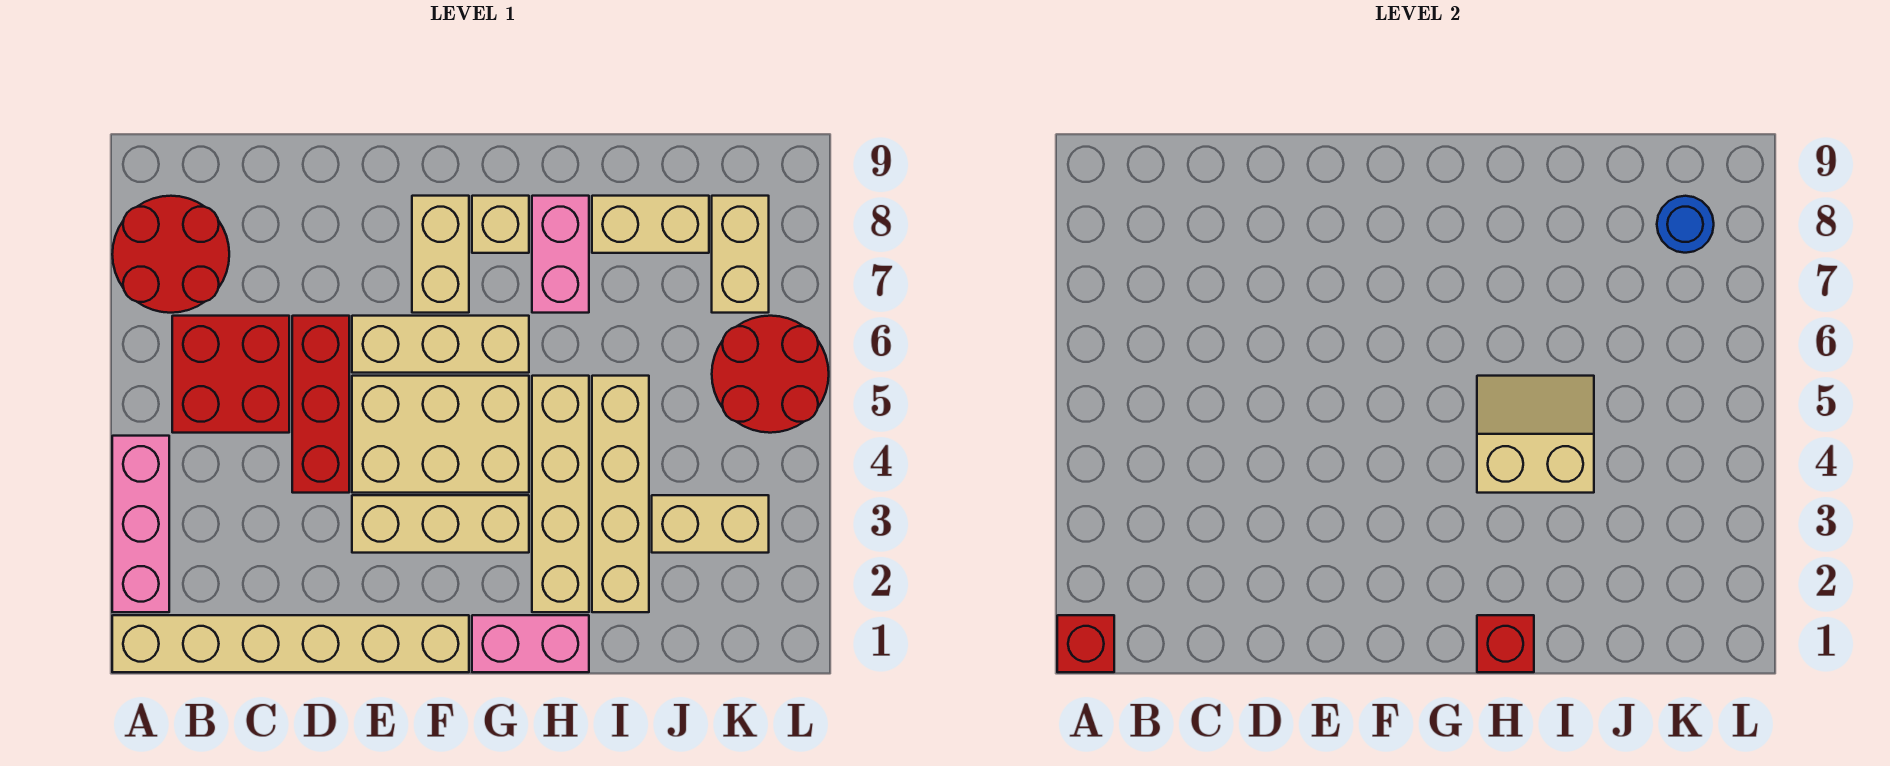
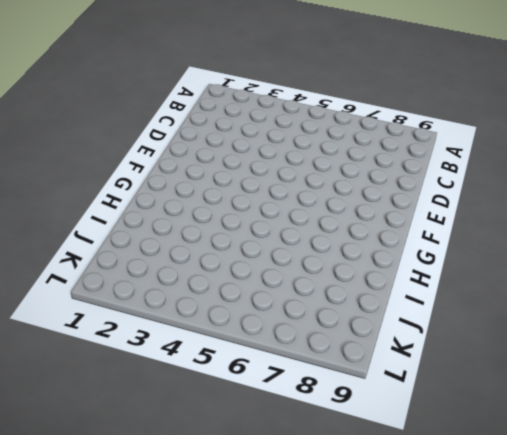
none -> tan 1x6 brick [112,615,469,672]
none -> pink 1x3 brick [112,436,169,612]
none -> red 2x2 round brick [112,196,229,313]

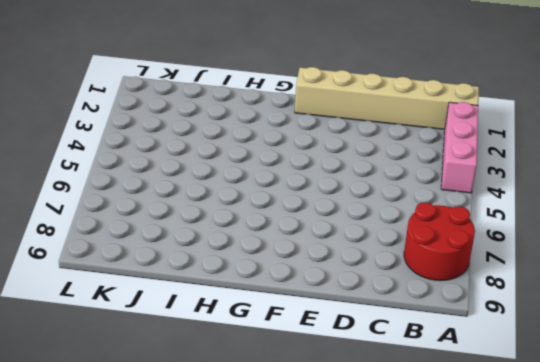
none -> red 2x2 brick [172,316,289,433]
none -> red 1x3 brick [292,316,349,493]
none -> tan 1x3 brick [352,495,529,553]

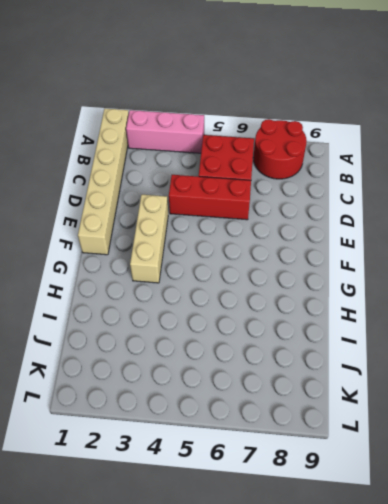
none -> tan 2x3 brick [352,376,529,493]
none -> tan 1x3 brick [352,316,529,373]
none -> tan 1x2 brick [412,196,469,313]

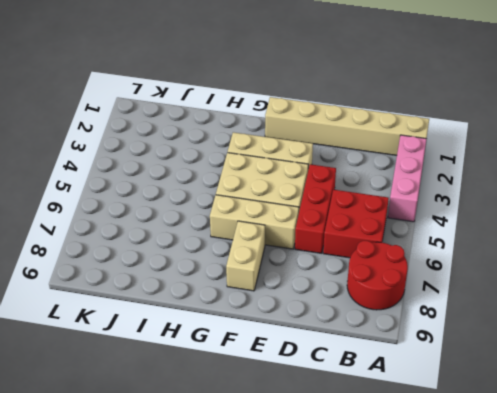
none -> pink 1x2 brick [472,615,589,672]
none -> tan 1x1 brick [472,196,529,253]
none -> tan 1x4 brick [532,376,589,612]

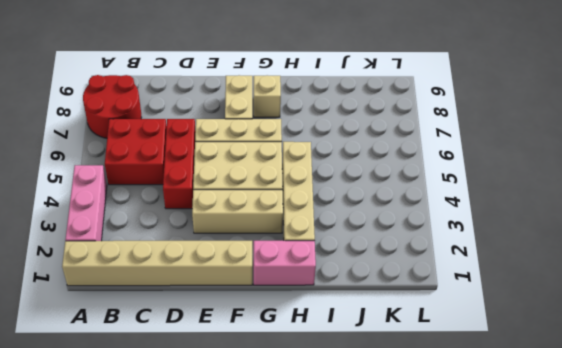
none -> pink 1x2 brick [532,196,589,313]
none -> tan 1x4 brick [592,376,649,612]
none -> tan 1x2 brick [592,196,709,253]

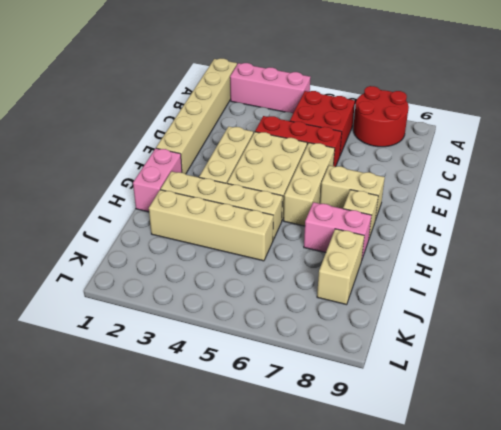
none -> tan 1x2 brick [652,495,769,553]
none -> red 2x2 round brick [712,316,829,433]
none -> tan 1x2 brick [712,196,769,313]

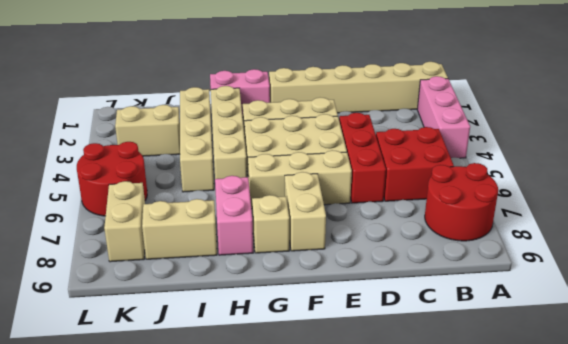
none -> red 1x1 brick [1057,615,1114,672]
none -> red 1x1 brick [1477,615,1534,672]
none -> tan 2x2 slope [1477,376,1594,493]

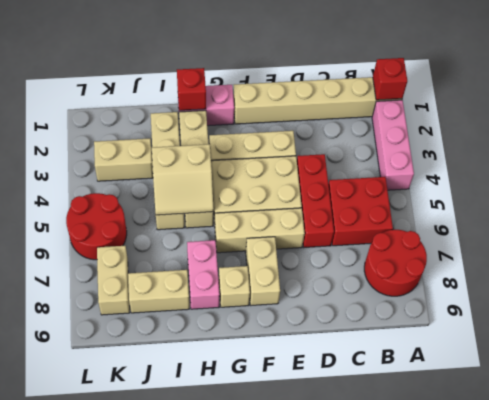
none -> blue 1x1 round brick [1657,196,1714,253]

